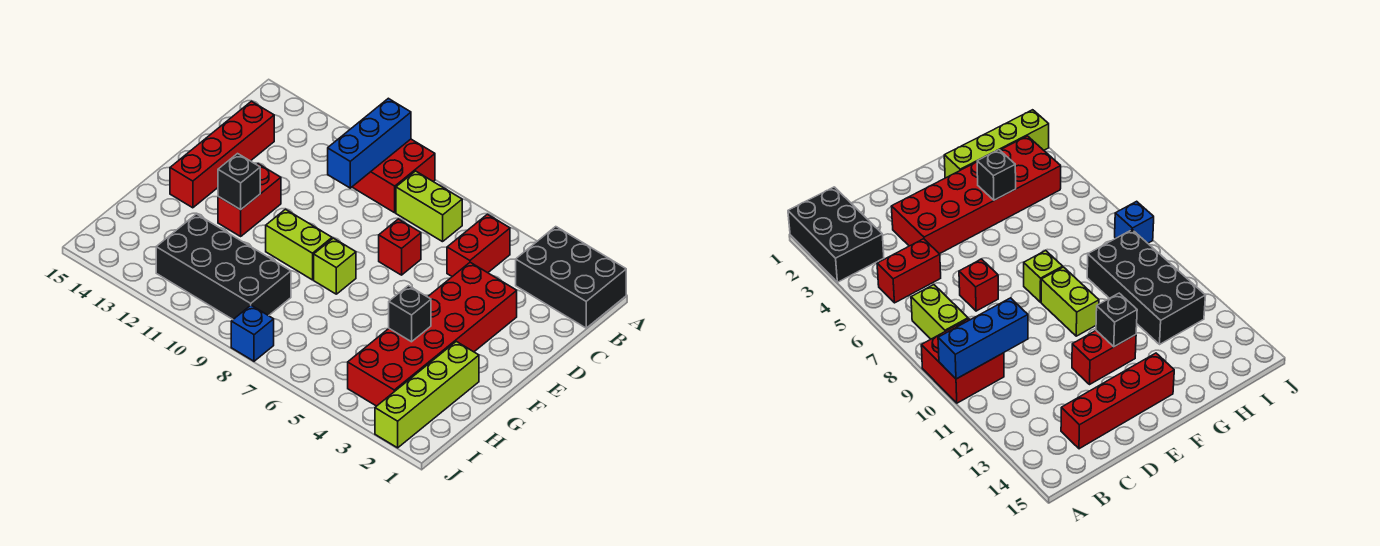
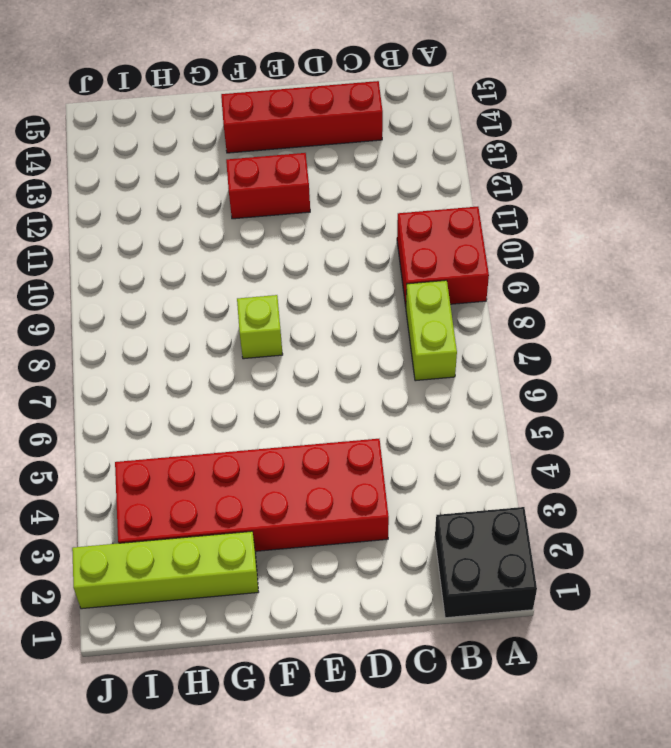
black 2x2 brick [435,507,537,618] -> black 2x3 brick [516,227,626,328]
none -> red 1x2 brick [447,214,510,277]
none -> red 1x1 brick [379,219,421,275]
none -> lime 1x2 brick [266,209,332,280]

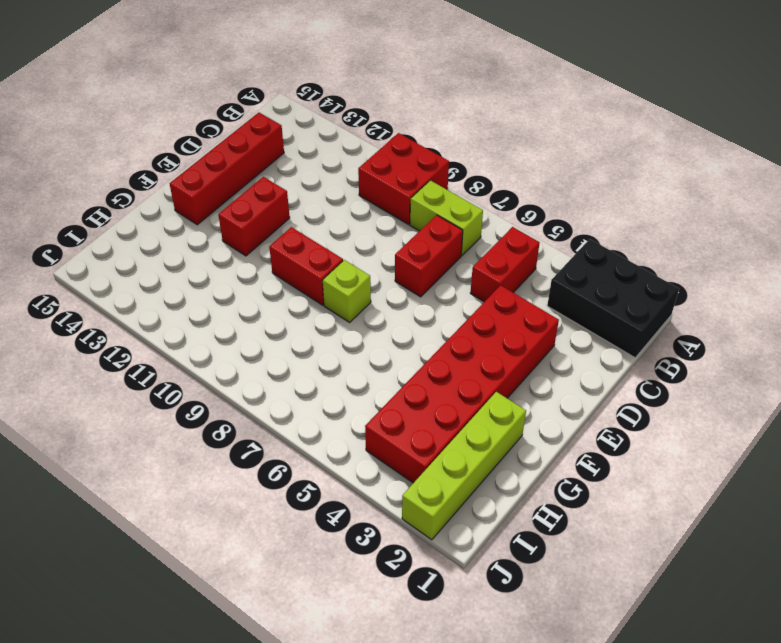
red 1x2 brick [395,215,463,297] -> red 1x1 brick [379,219,421,275]
red 1x2 brick [269,227,343,305] -> lime 1x2 brick [266,209,332,280]
none -> black 2x4 brick [156,214,291,319]
none -> blue 1x1 brick [231,305,274,361]
none -> blue 1x3 brick [328,98,411,188]

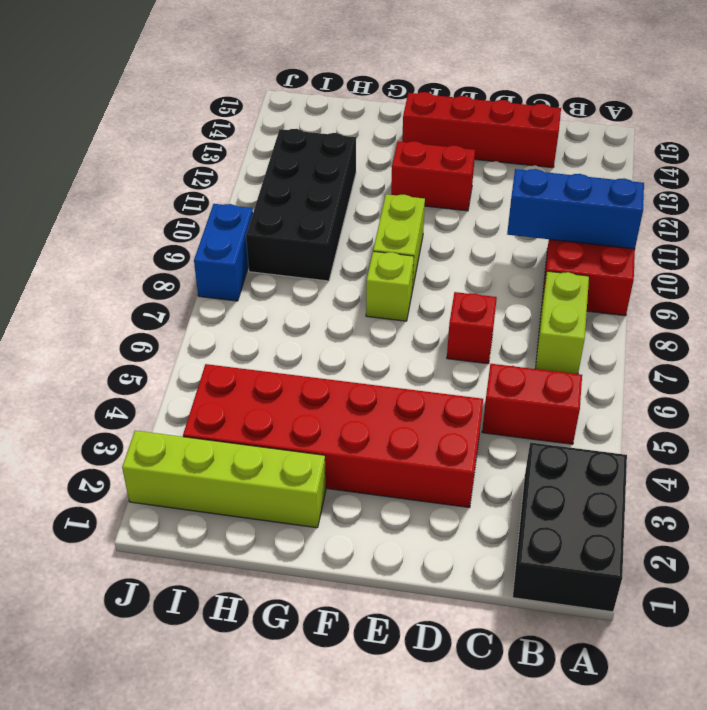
blue 1x2 brick [194,204,253,301] -> blue 1x1 brick [231,305,274,361]
none -> black 1x1 brick [218,154,260,210]
none -> black 1x1 brick [389,286,431,342]

